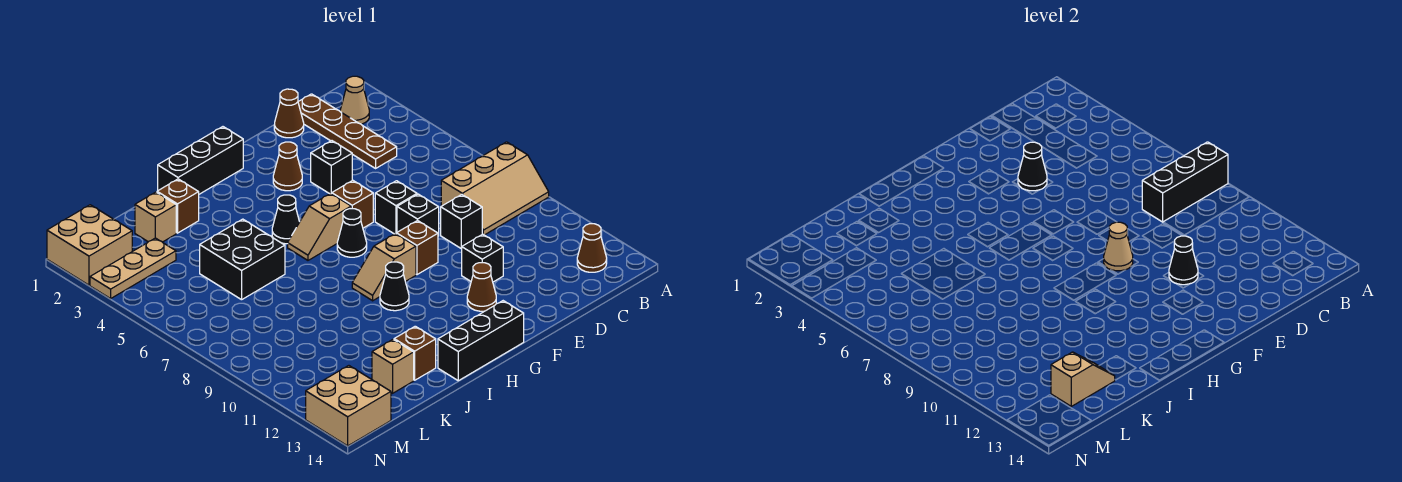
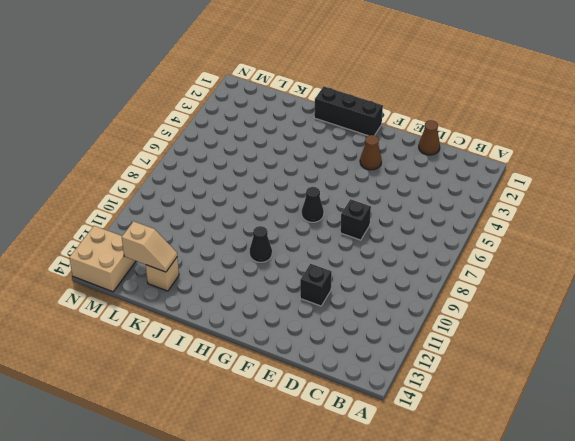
none -> tan 2x3 slope [441,142,549,235]
none -> tan 1x1 cone [340,76,369,124]
none -> brown 1x1 cone [577,224,607,272]
none -> brown 1x4 plate [298,94,397,168]

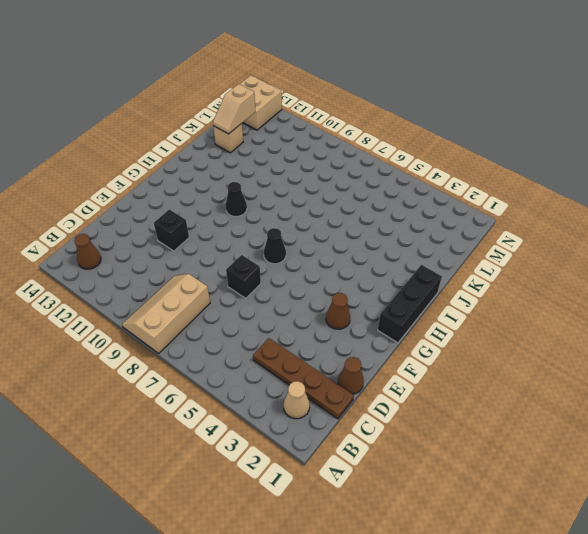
none -> black 1x1 brick [441,195,482,248]
none -> black 1x1 brick [311,141,352,194]
none -> black 1x1 brick [397,194,439,236]
none -> brown 1x1 brick [331,180,373,228]

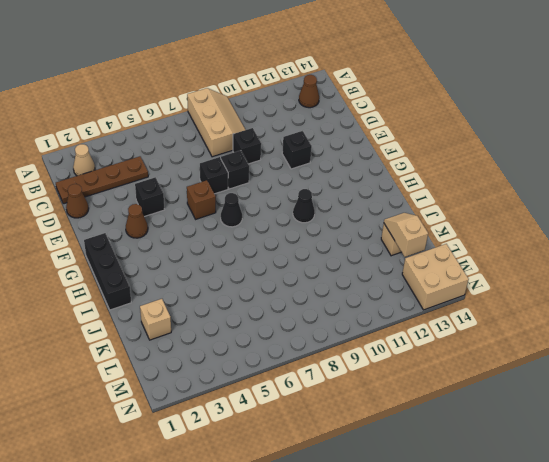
none -> brown 1x1 brick [396,220,438,275]
none -> brown 1x1 cone [467,263,496,311]
none -> tan 1x2 slope [288,193,351,260]
none -> tan 1x2 slope [352,234,416,301]

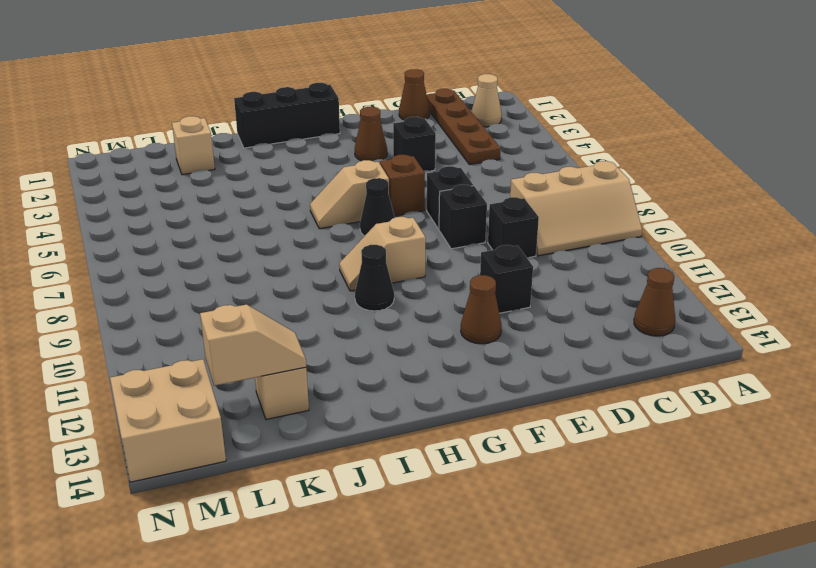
none -> brown 1x1 brick [396,220,438,275]
none -> black 1x3 brick [438,301,524,381]
none -> black 1x1 cone [272,195,299,244]
none -> brown 1x1 brick [157,179,199,233]

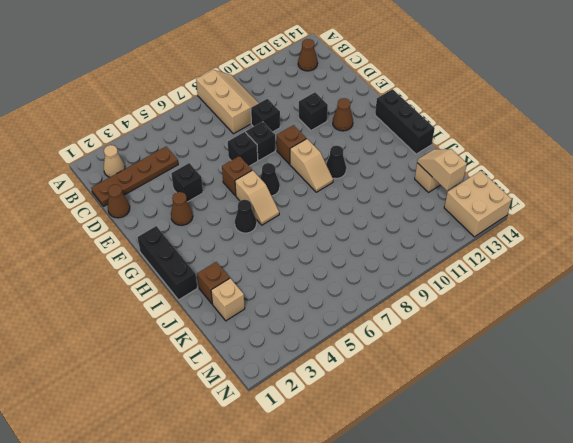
none -> black 2x2 brick [200,219,285,300]
none -> brown 1x1 brick [394,326,436,380]
none -> tan 1x3 plate [90,238,176,299]
none -> tan 2x2 brick [47,205,132,285]

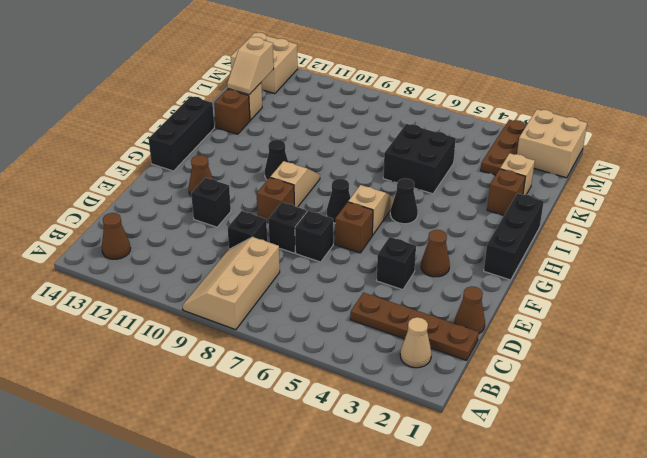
brown 1x3 plate [481,120,527,175] -> tan 1x3 plate [90,238,176,299]
none -> black 1x3 brick [1142,142,1228,222]
none -> black 1x1 cone [1018,142,1047,191]
none -> black 1x1 cone [1169,236,1198,285]
none -> tan 1x1 cone [1104,222,1133,271]

